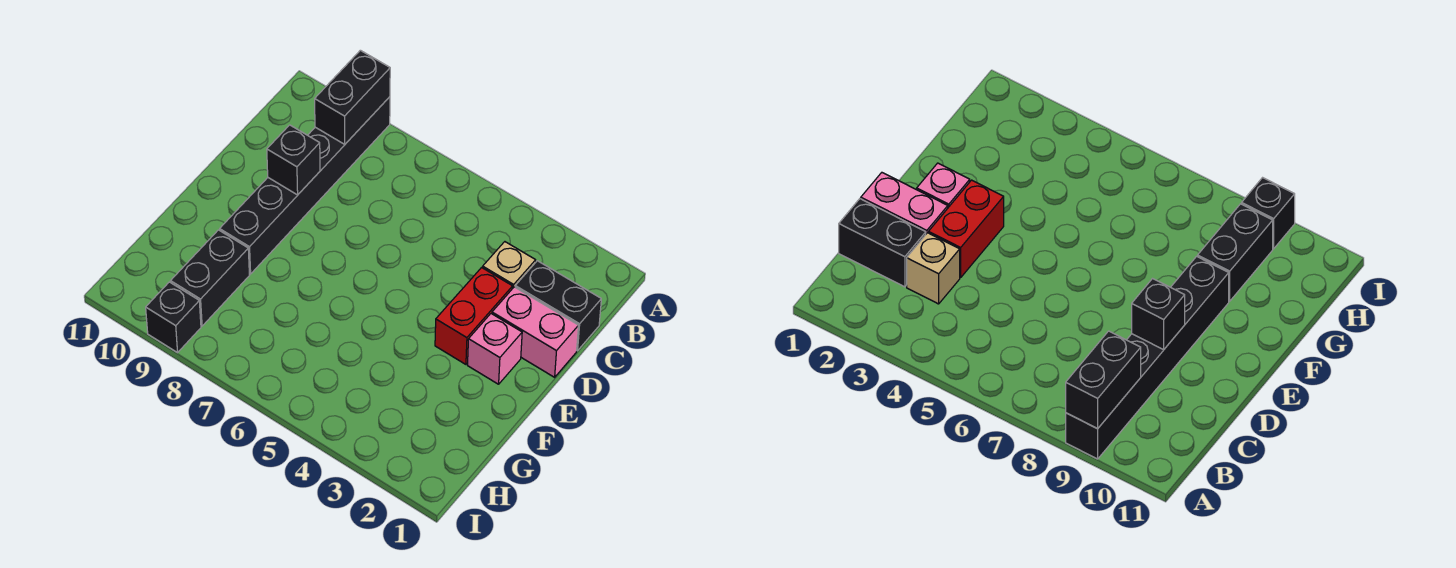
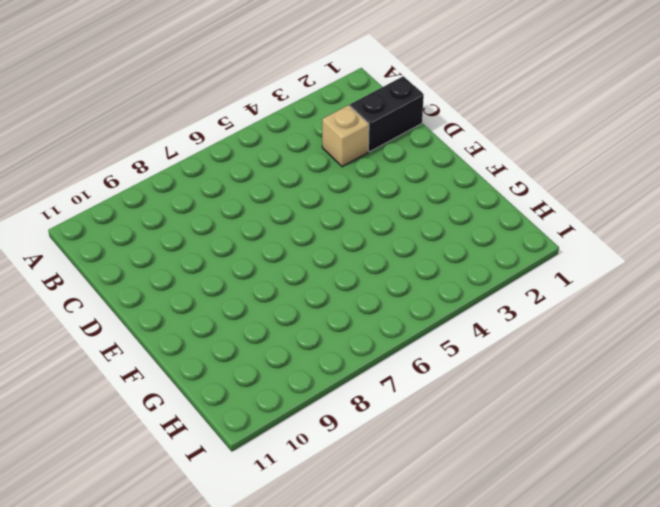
none -> black 1x6 brick [220,97,390,274]
none -> pink 1x2 brick [492,287,579,377]

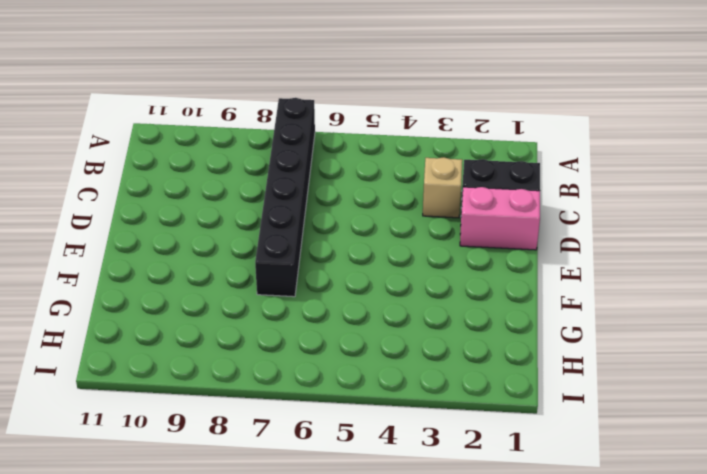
black 1x6 brick [255,98,315,297] -> black 1x6 brick moved to [220,97,390,274]
none -> red 1x2 brick [435,268,513,364]
none -> pink 1x1 brick [468,314,522,384]

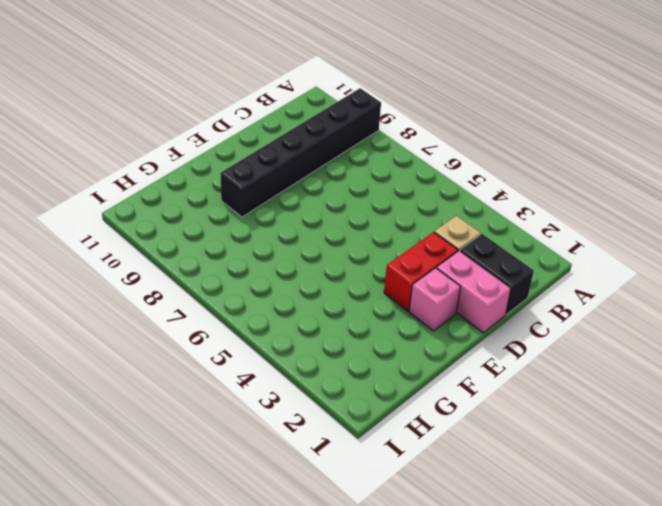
none -> black 1x2 brick [171,230,249,326]
none -> black 1x1 brick [146,282,201,353]

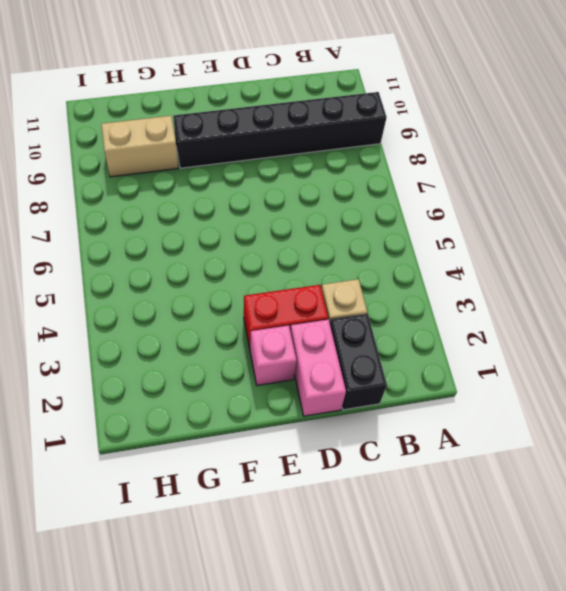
tan 1x2 brick [101,116,178,177] -> black 1x2 brick [171,230,249,326]
none -> black 1x1 brick [146,282,201,353]
none -> black 1x2 brick [315,50,390,144]

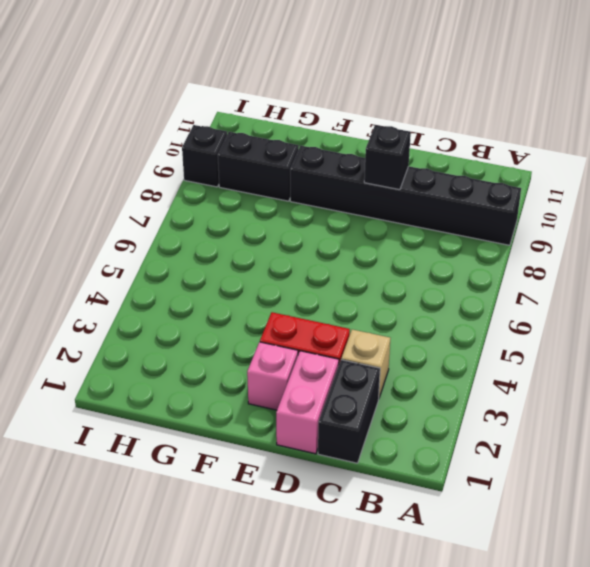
none -> black 1x2 brick [315,50,390,144]

